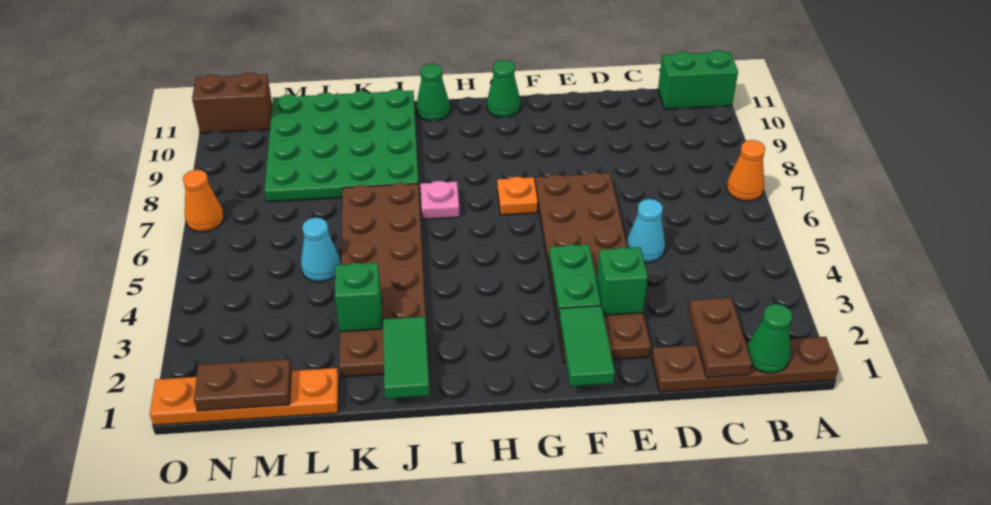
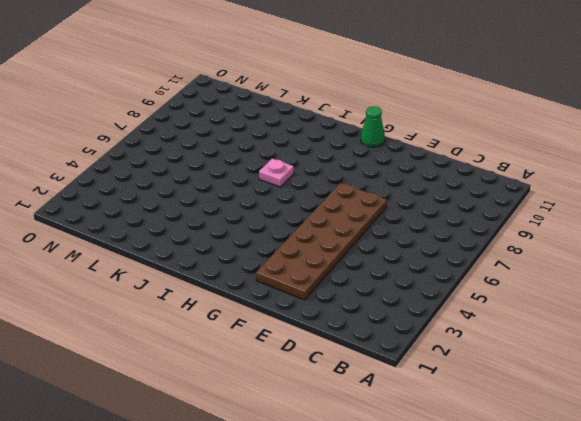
none -> brown 1x4 plate [652,337,838,392]
none -> orange 1x1 cone [727,140,765,201]
none -> green 1x2 brick [658,50,738,109]

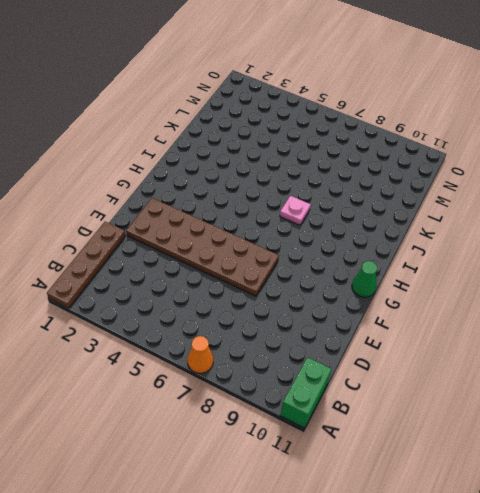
none -> cyan 1x1 cone [626,199,665,262]
none -> orange 1x1 plate [497,177,538,215]
none -> green 1x1 cone [416,64,450,121]

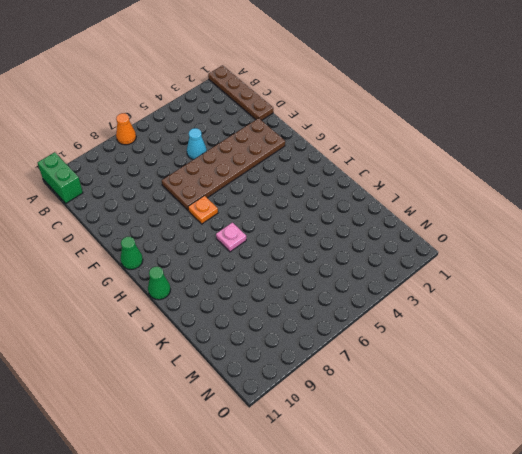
none -> brown 2x6 plate [339,183,428,377]
none -> green 4x4 plate [264,89,419,202]
none -> orange 1x4 plate [150,368,339,425]

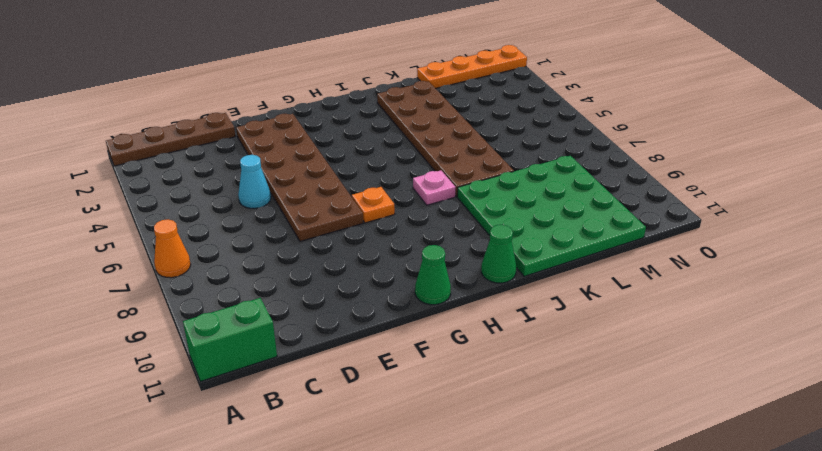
none -> cyan 1x1 cone [301,218,341,282]
none -> brown 1x2 brick [192,73,272,133]
none -> orange 1x1 cone [183,170,224,232]

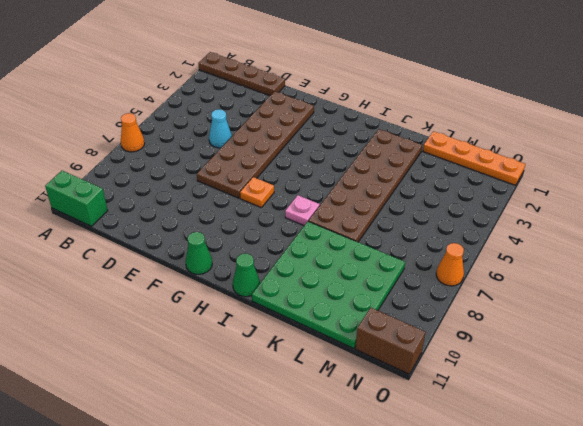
none -> cyan 1x1 cone [301,218,341,282]
none -> green 1x1 cone [747,304,792,373]
none -> brown 1x2 plate [688,298,752,378]

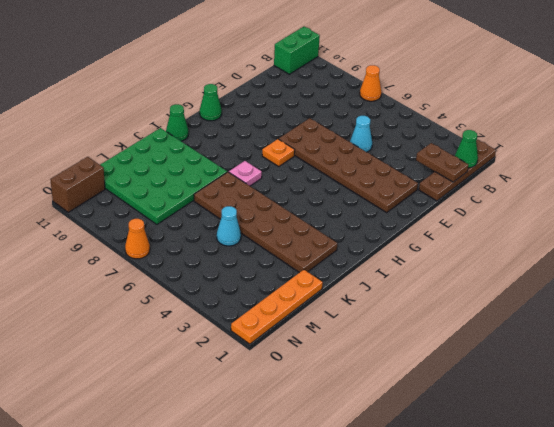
none -> green 1x1 brick [597,247,648,315]
none -> green 1x2 tile [559,306,615,386]
none -> green 1x2 plate [549,244,601,316]

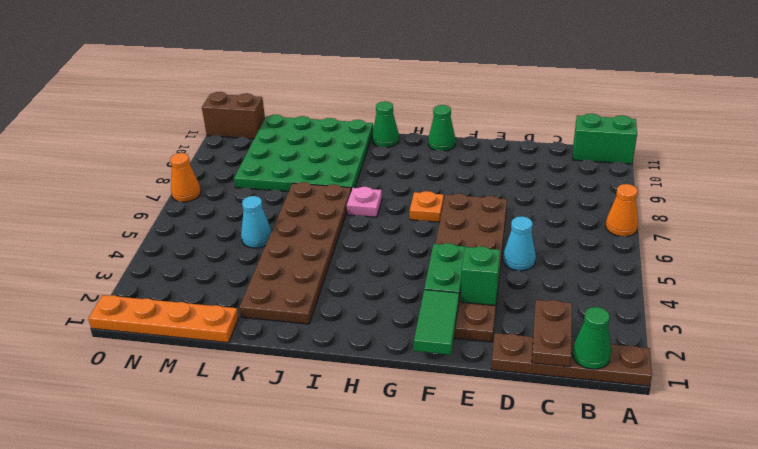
none -> green 1x2 tile [383,317,430,399]
none -> green 1x1 brick [335,263,382,332]
none -> brown 1x2 plate [194,359,291,411]

